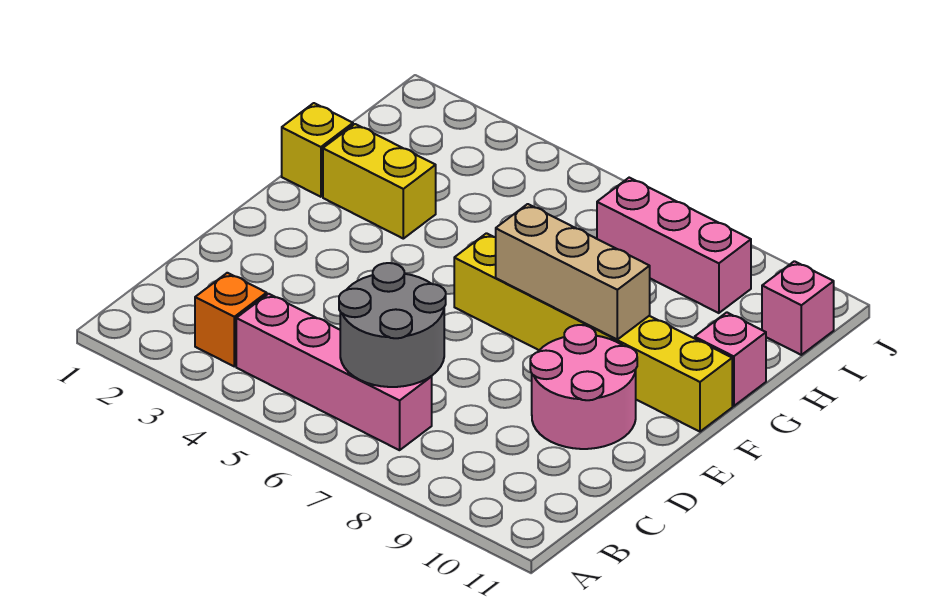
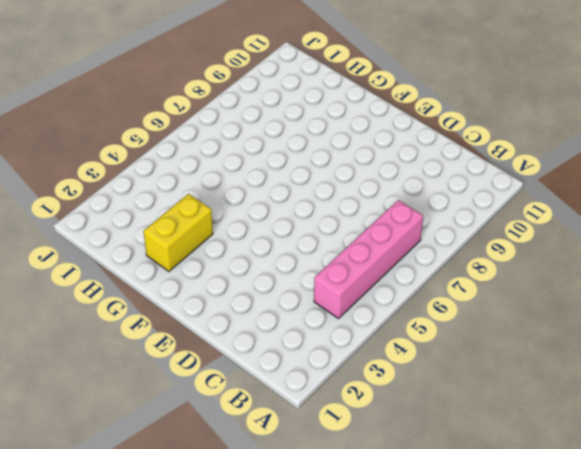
none -> orange 1x1 brick [195,273,267,366]
none -> pink 2x2 round brick [530,325,637,449]

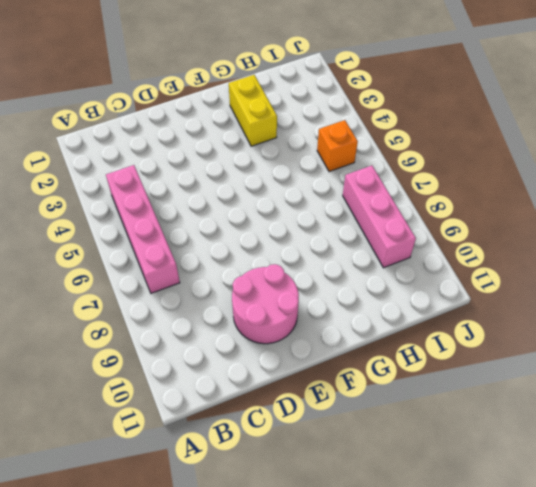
orange 1x1 brick [317,120,358,172] -> orange 1x1 brick moved to [195,273,267,366]
none -> yellow 1x6 brick [454,233,732,432]
none -> yellow 1x1 brick [282,103,353,197]

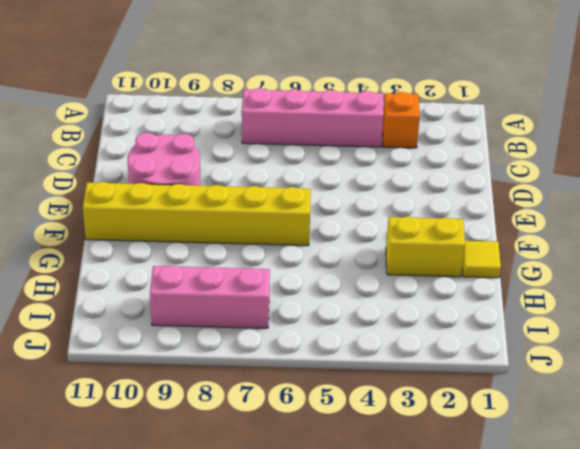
yellow 1x1 tile [462,241,501,278] -> yellow 1x1 brick [282,103,353,197]
none -> pink 1x1 brick [695,312,766,406]
none -> pink 1x1 brick [762,261,834,355]

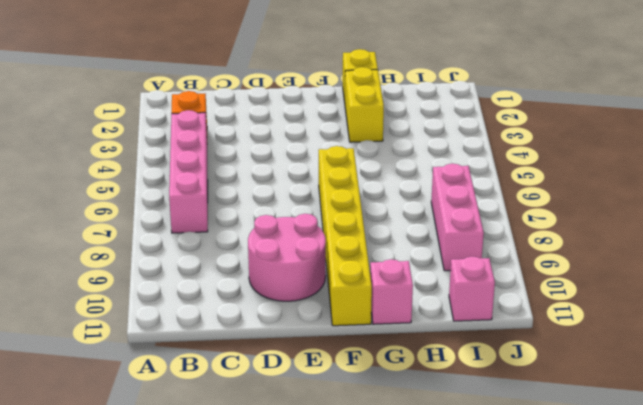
none -> grey 2x2 round brick [339,263,446,387]
none -> tan 1x3 brick [496,204,650,339]

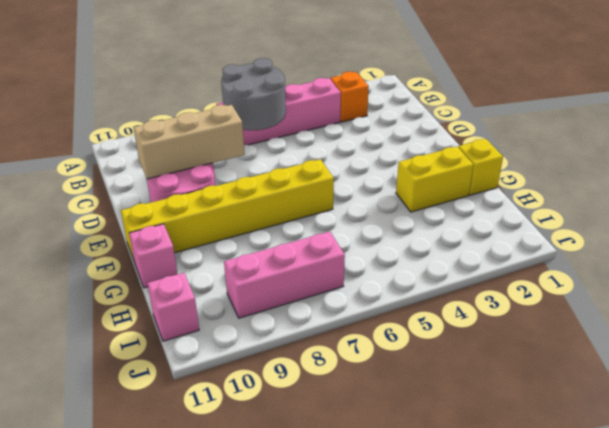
tan 1x3 brick [133,105,245,179] -> tan 1x3 brick moved to [496,204,650,339]

